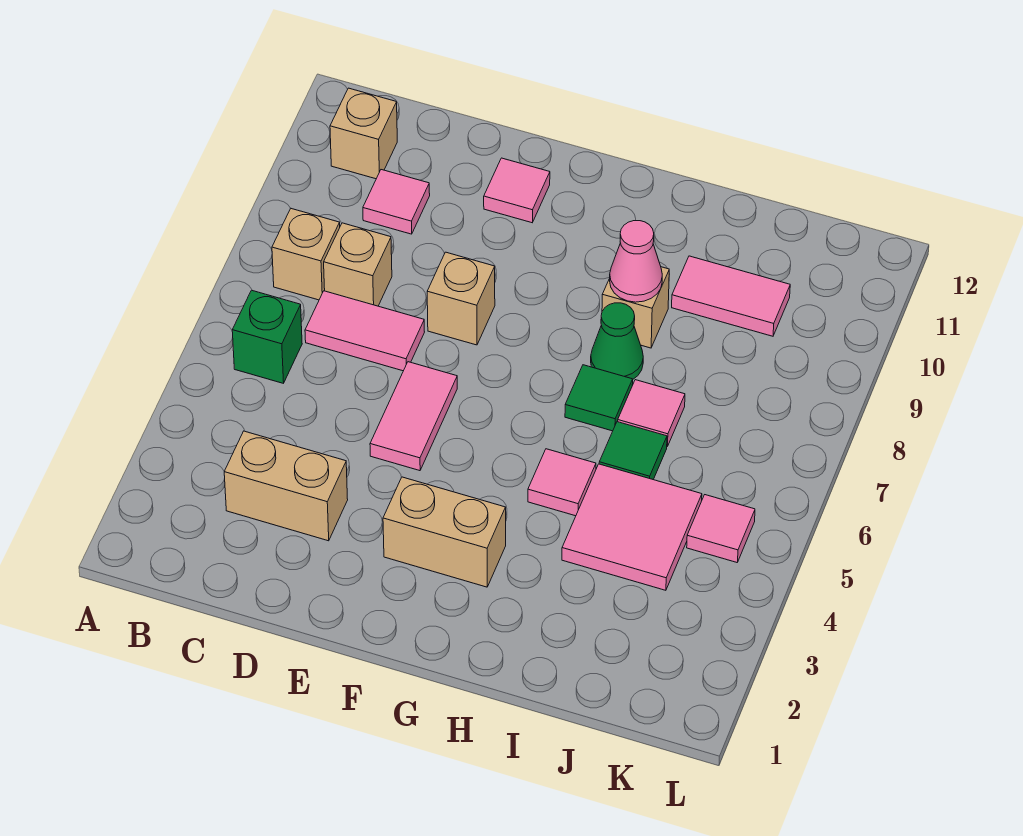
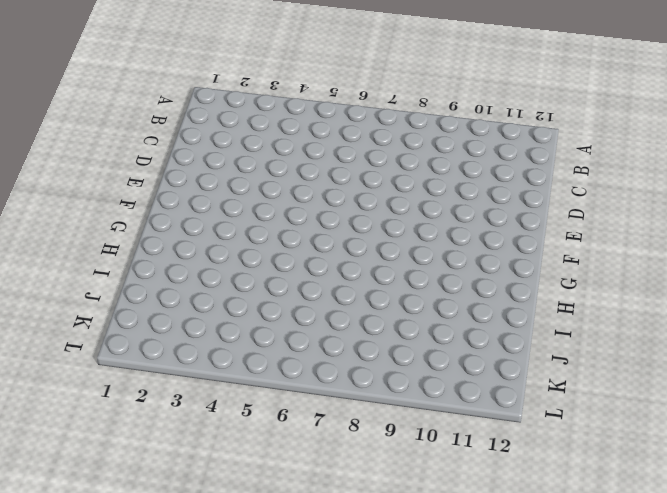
none -> green 1x1 brick [232,290,302,383]
none -> tan 1x1 brick [272,208,340,300]
none -> tan 1x1 brick [330,88,397,179]

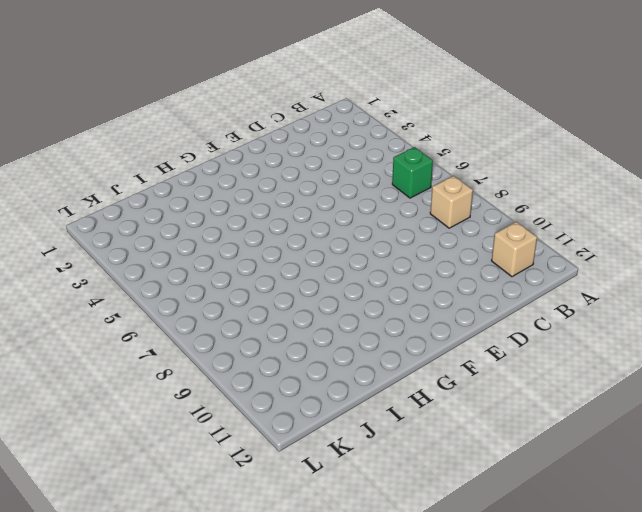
none -> tan 1x2 brick [224,431,348,541]
none -> pink 1x2 tile [305,291,424,371]
none -> tan 1x1 brick [324,223,392,306]

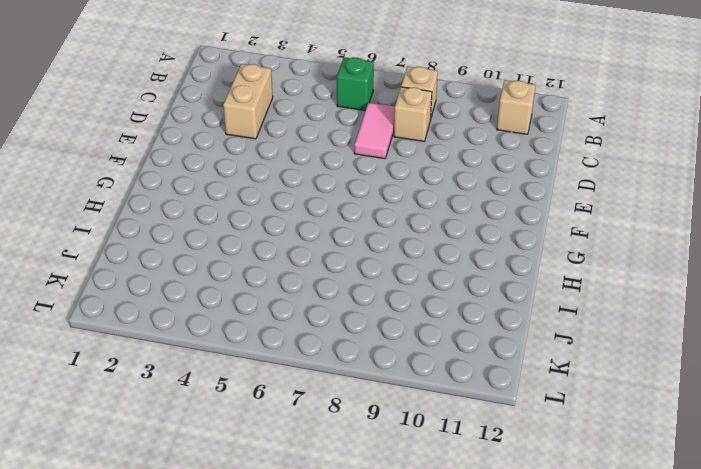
none -> pink 1x1 tile [363,170,430,234]
none -> pink 1x2 tile [370,362,457,471]
none -> tan 1x1 brick [427,252,495,345]

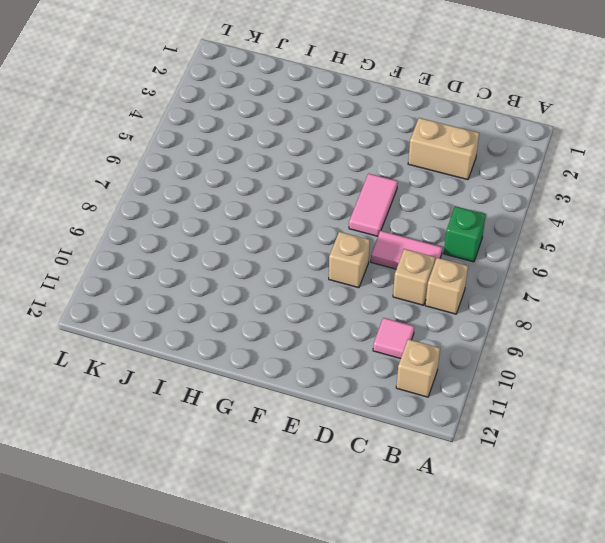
none -> pink 1x1 tile [484,158,550,223]
none -> tan 1x2 brick [383,477,506,587]
none -> pink 1x1 tile [528,449,596,516]

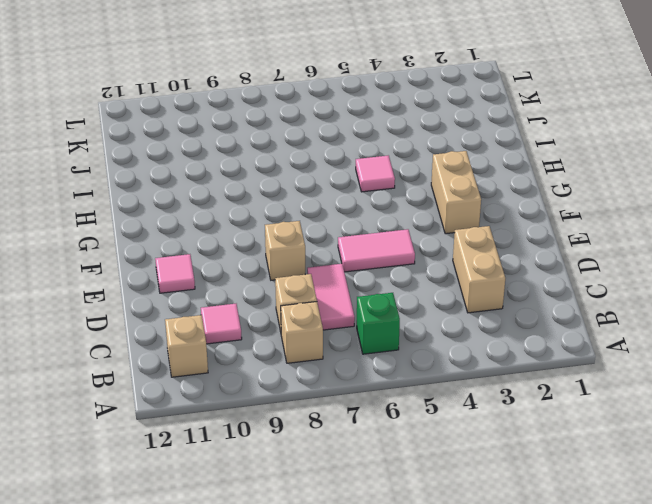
none -> green 1x1 tile [565,365,633,431]
none -> green 1x1 cone [591,303,643,379]
none -> tan 1x1 brick [602,267,669,348]

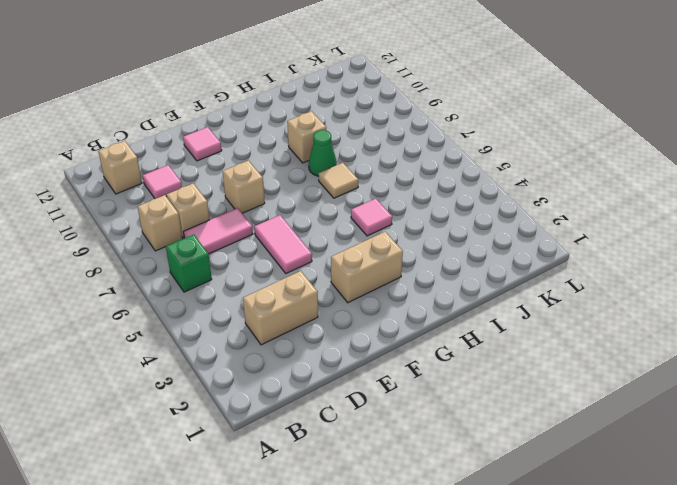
tan 1x1 tile [319,163,358,198] -> green 1x1 tile [565,365,633,431]
none -> pink 2x2 tile [562,464,702,590]
none -> green 1x1 tile [599,422,667,480]
none -> pink 1x1 tile [618,380,685,446]

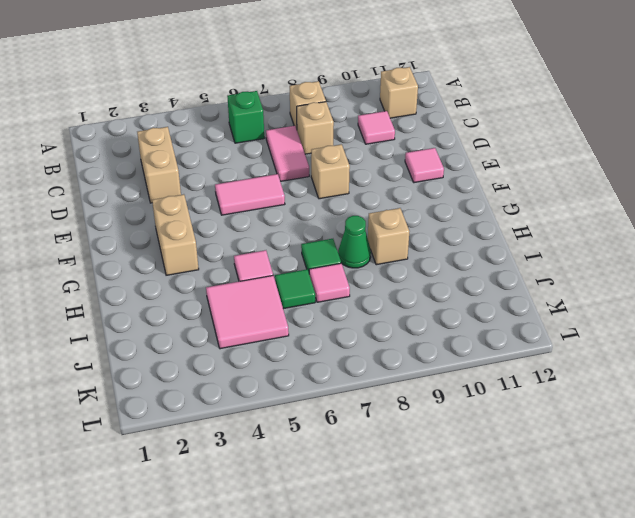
none -> pink 1x2 tile [672,256,790,336]
none -> pink 1x1 tile [687,495,755,562]
none -> pink 1x1 cone [610,220,662,302]

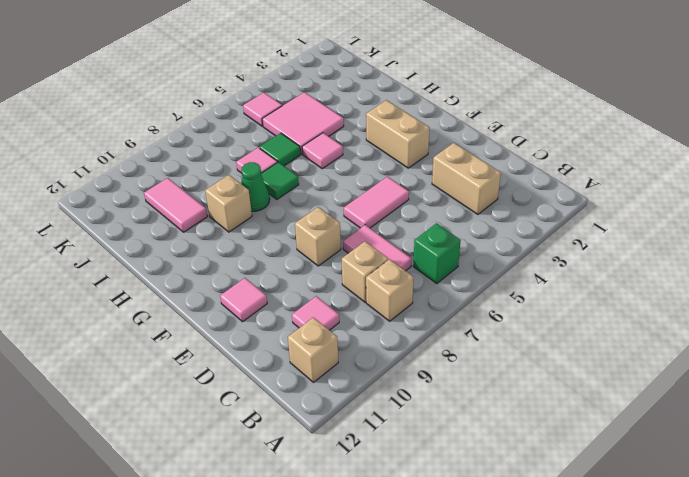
none -> pink 1x1 cone [610,220,662,302]

